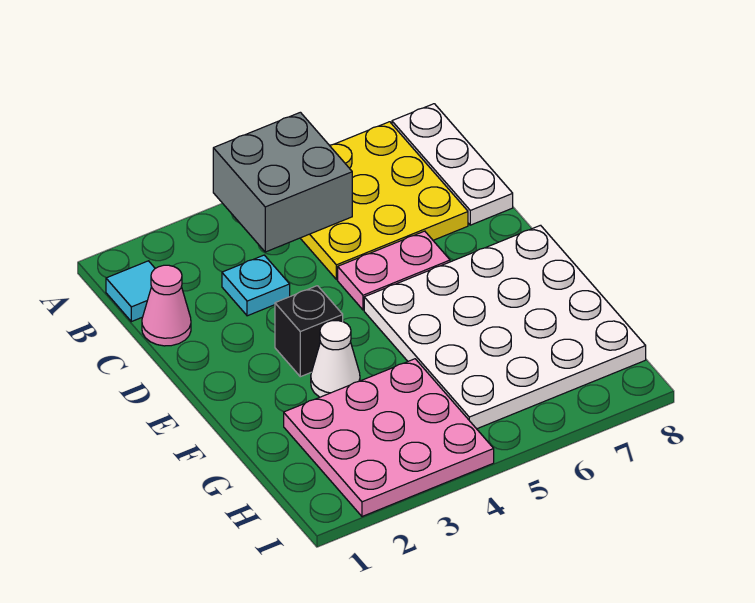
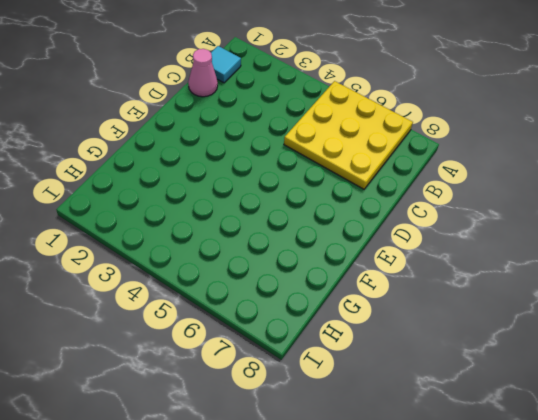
none -> white 1x3 plate [392,104,513,225]
none -> cyan 1x1 plate [222,255,290,316]

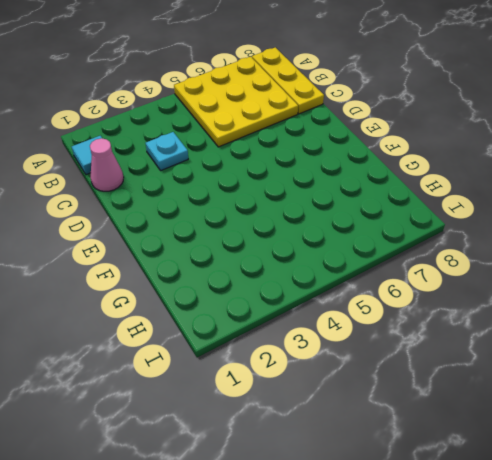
yellow 1x3 plate [252,47,324,114] -> white 1x3 plate [392,104,513,225]
none -> pink 1x2 plate [338,231,450,310]
none -> black 1x1 brick [275,286,343,377]

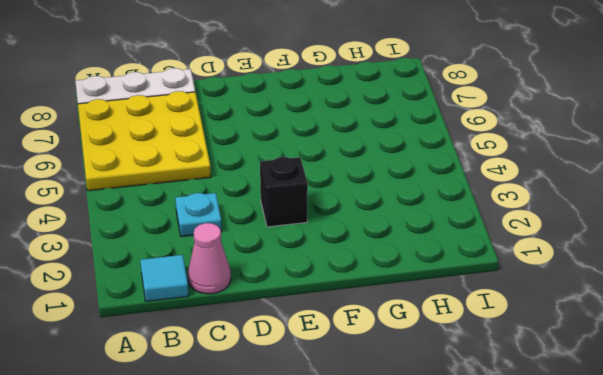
none -> pink 1x2 plate [338,231,450,310]
none -> white 4x4 plate [364,225,646,429]

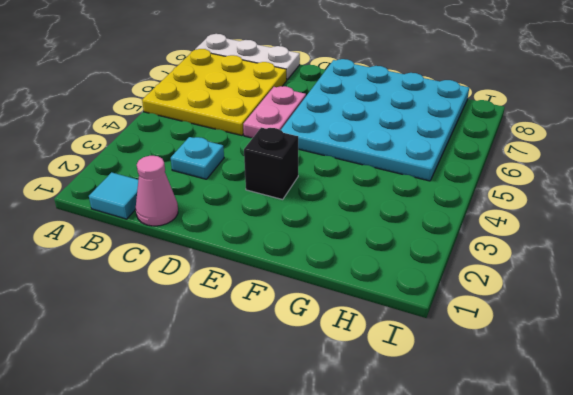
cyan 4x4 plate [281,59,469,181] -> white 4x4 plate [364,225,646,429]
none -> white 1x1 cone [311,321,360,397]
none -> pink 3x3 plate [284,359,494,517]

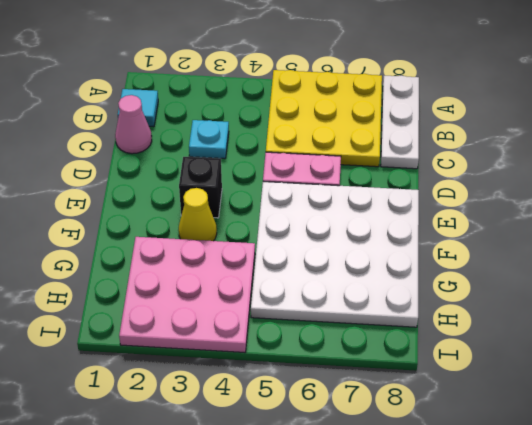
yellow 1x1 cone [179,188,217,241] -> white 1x1 cone [311,321,360,397]
none -> grey 2x2 brick [213,112,352,252]

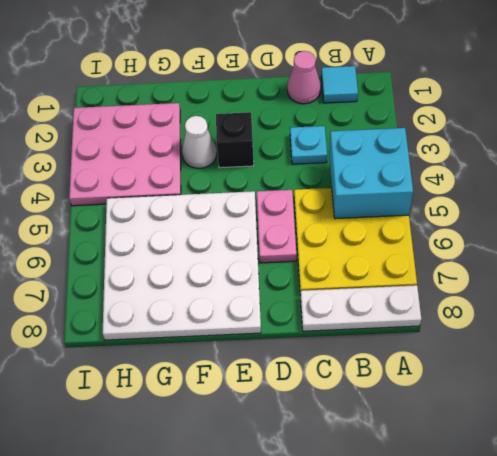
cyan 2x2 brick [329,128,413,219] -> grey 2x2 brick [213,112,352,252]

